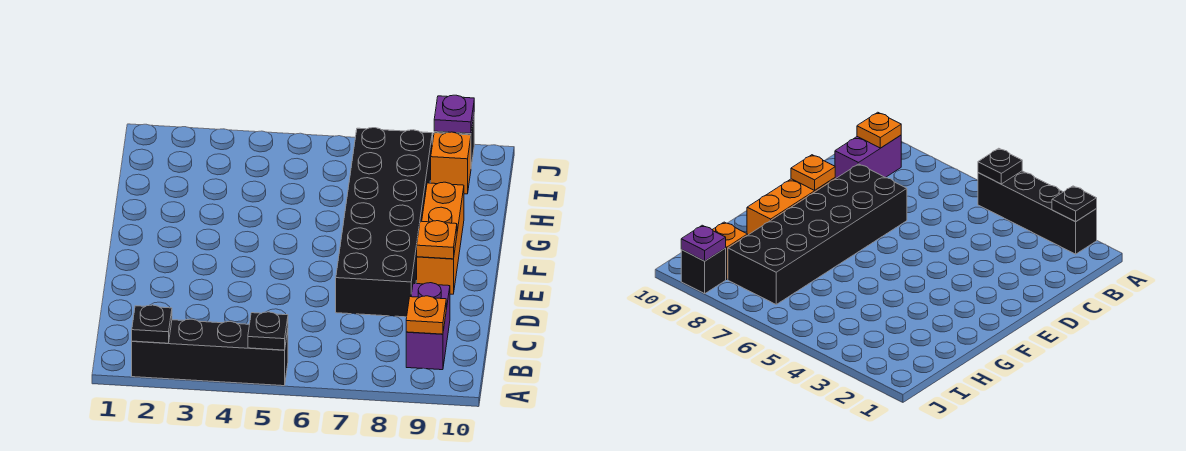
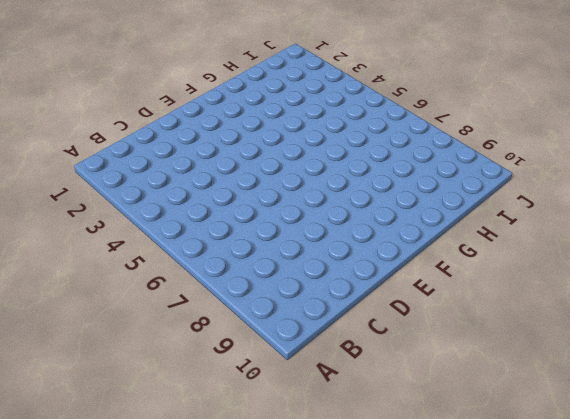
none -> black 1x4 brick [132,319,288,386]
none -> purple 1x2 brick [406,283,450,370]

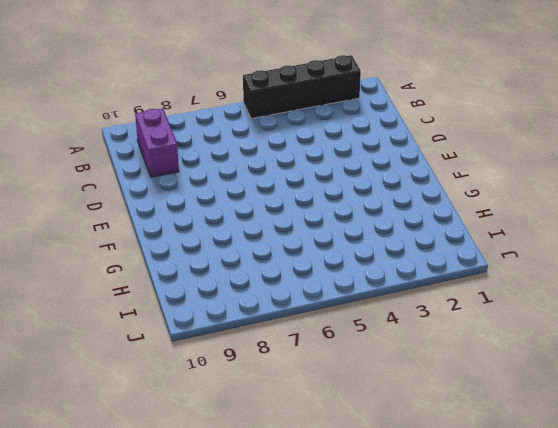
none -> black 2x6 brick [336,128,432,317]
none -> orange 1x3 brick [417,182,464,294]

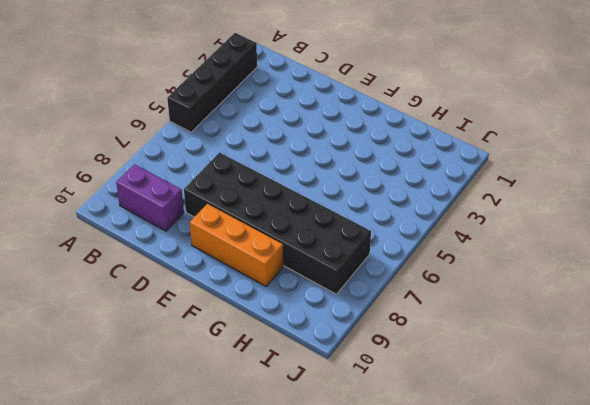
none -> orange 1x1 brick [431,132,471,194]
none -> black 1x1 brick [681,248,726,294]

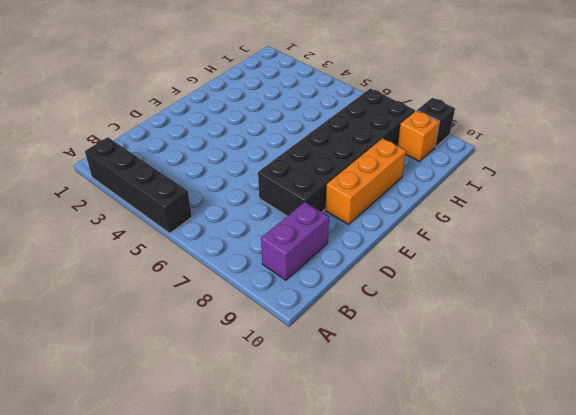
none -> black 1x1 plate [132,305,172,343]
none -> black 1x1 plate [248,312,288,350]

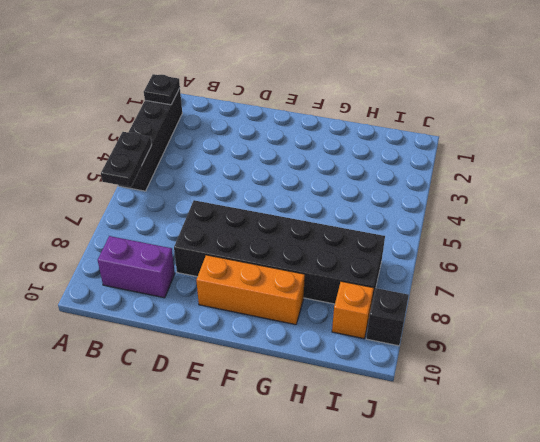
black 1x2 plate [101,132,152,187] -> black 1x1 plate [248,312,288,350]
none -> orange 1x1 plate [406,296,446,334]
none -> orange 1x1 plate [417,221,457,259]

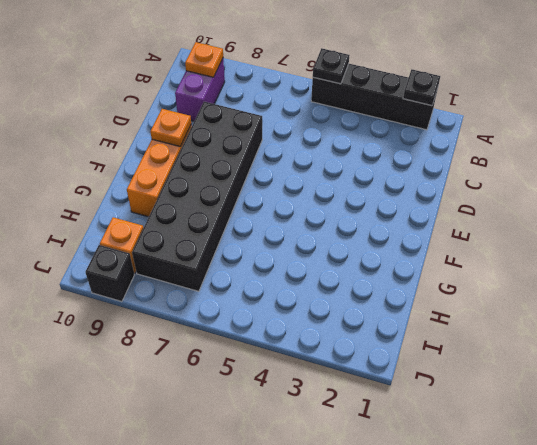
none -> purple 1x1 plate [434,95,474,133]

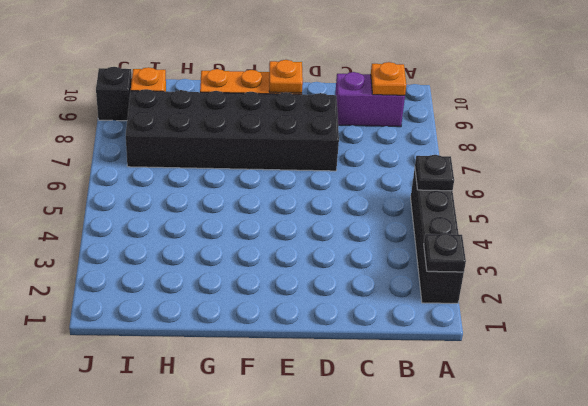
none -> purple 1x1 plate [434,95,474,133]

